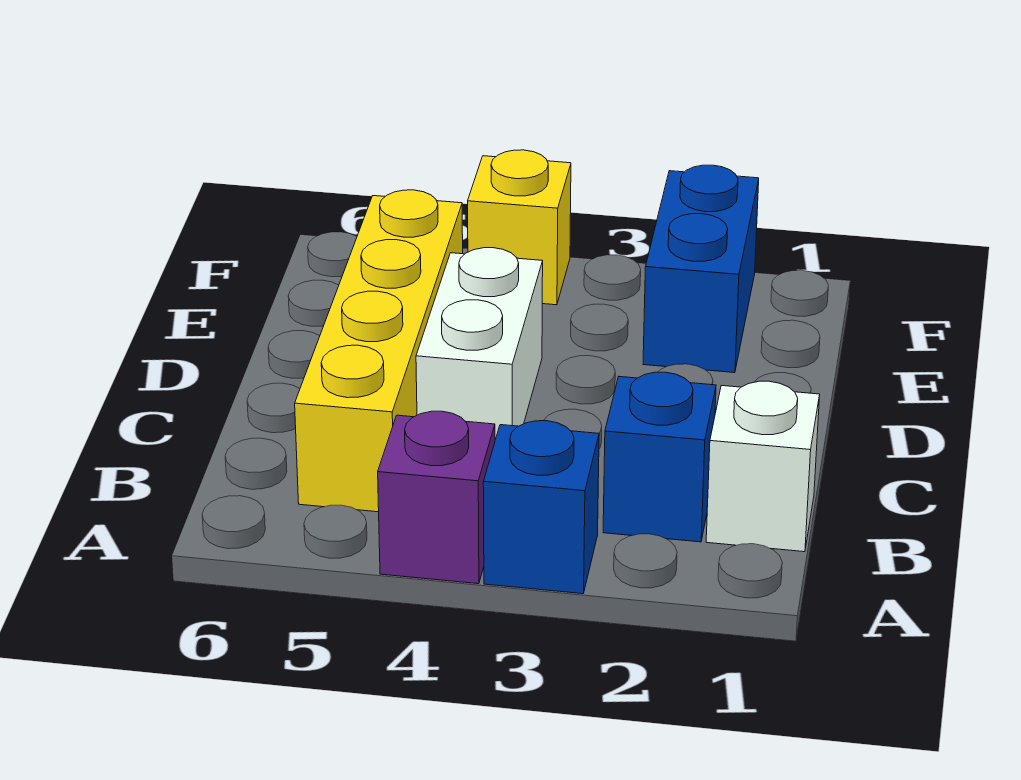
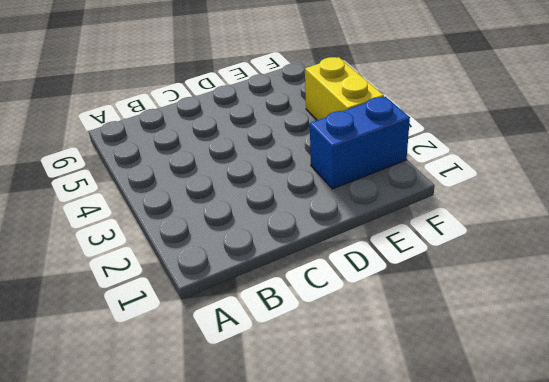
yellow 1x2 brick [305,57,384,120] -> yellow 1x1 brick [468,150,571,305]
none -> blue 1x1 brick [483,421,599,594]
none -> purple 1x1 brick [378,411,495,584]

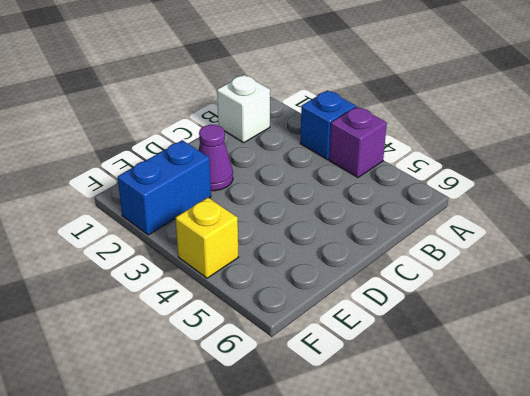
purple 1x1 cone [198,125,233,191] -> none
none -> blue 1x1 brick [603,372,716,542]
none -> yellow 1x4 brick [295,190,463,512]

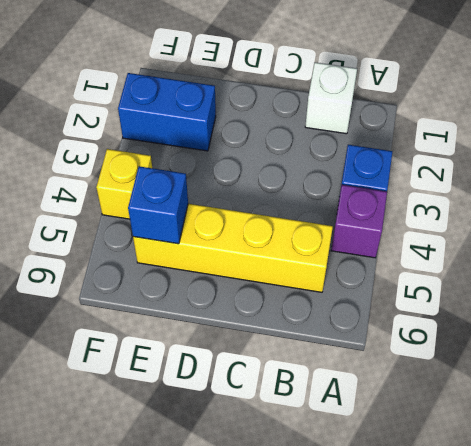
blue 1x1 brick [128,166,188,244] -> blue 1x1 brick moved to [603,372,716,542]
none -> white 1x2 brick [416,248,543,440]

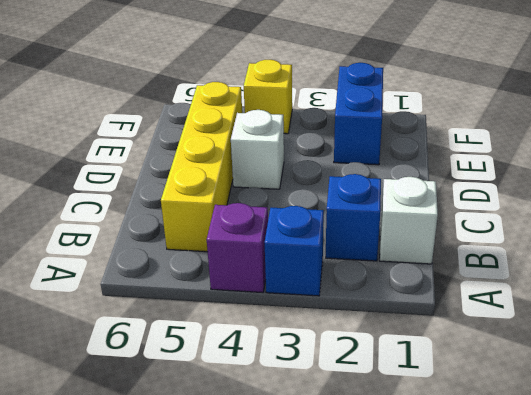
white 1x1 brick [231,110,284,189] -> white 1x2 brick [416,248,543,440]

